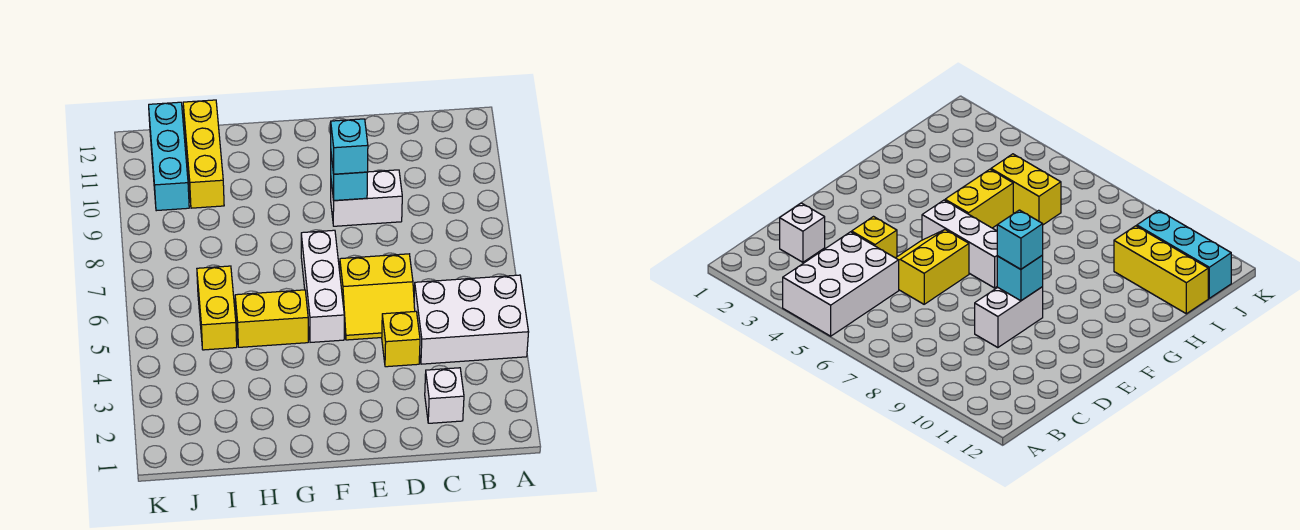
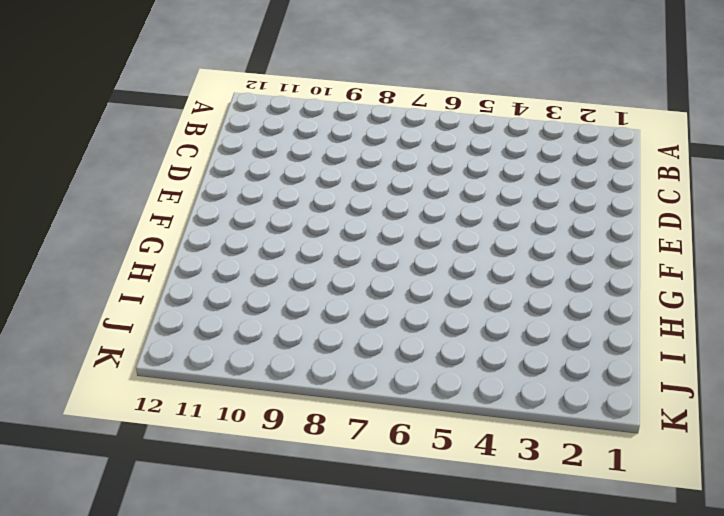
none -> white 2x3 brick [414,275,529,364]
none -> white 1x1 brick [425,368,464,423]
none -> yellow 1x1 brick [382,311,420,367]

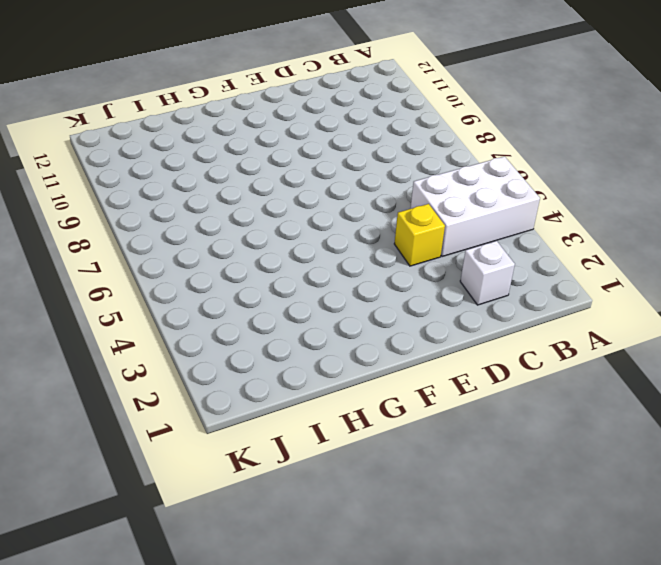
none -> yellow 2x2 slope [340,254,415,340]
none -> white 1x2 brick [331,170,402,226]
none -> white 1x3 brick [301,230,344,342]

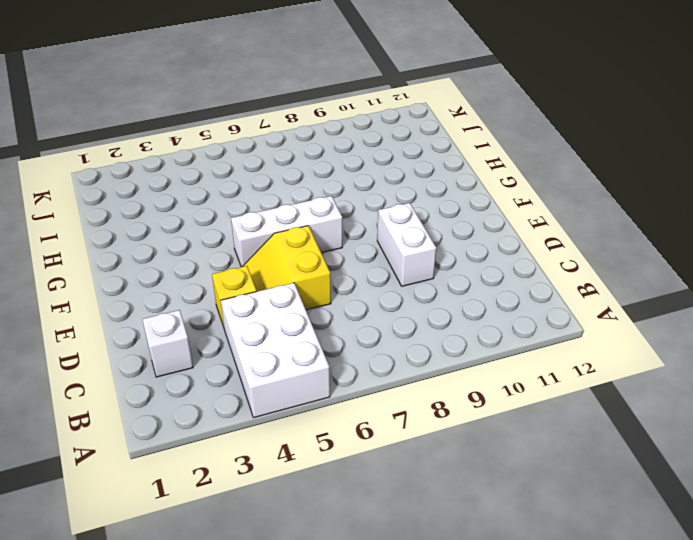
none -> yellow 1x2 brick [235,290,308,347]
none -> yellow 1x2 brick [197,266,237,350]
none -> yellow 1x3 brick [183,100,224,208]

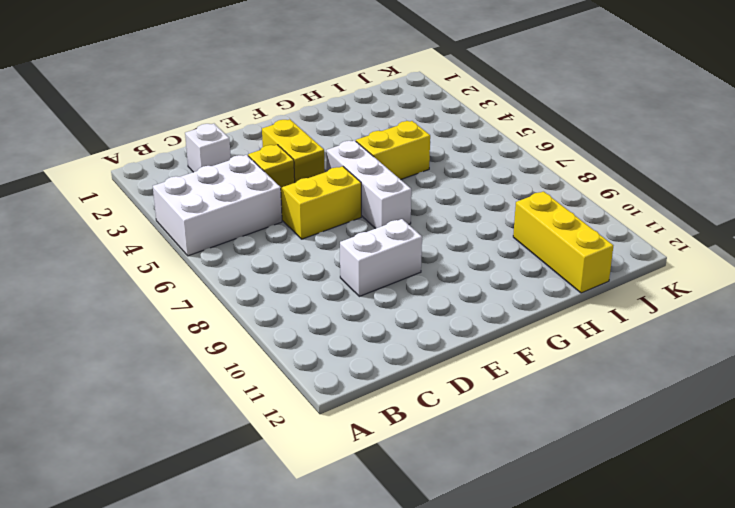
yellow 1x2 brick [262,119,325,183] -> yellow 1x2 brick moved to [197,266,237,350]
none -> cyan 1x3 brick [149,102,189,211]
none -> cyan 1x1 brick [331,155,367,201]
none -> cyan 1x1 brick [331,119,368,174]

